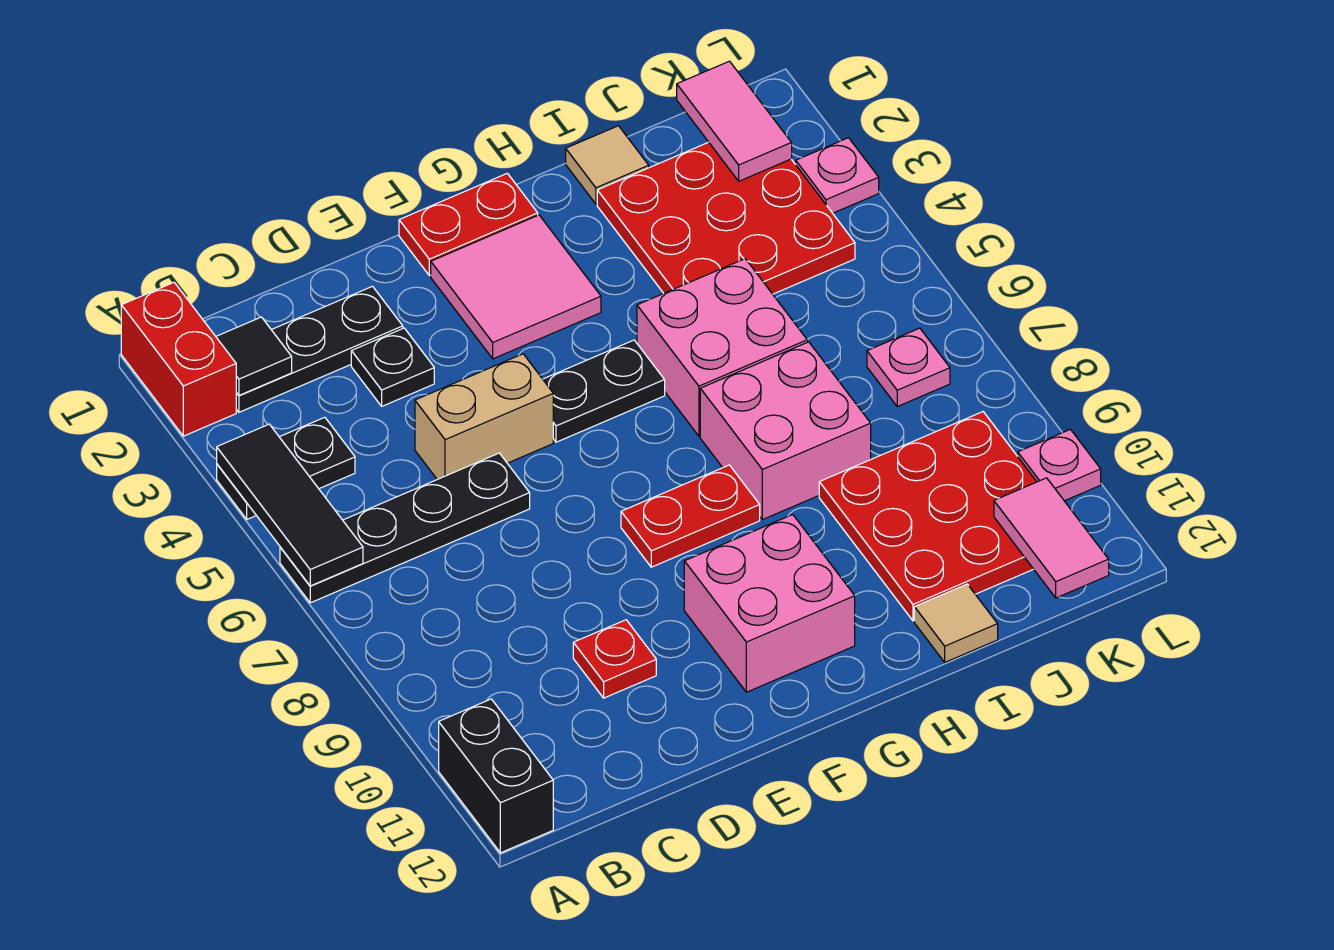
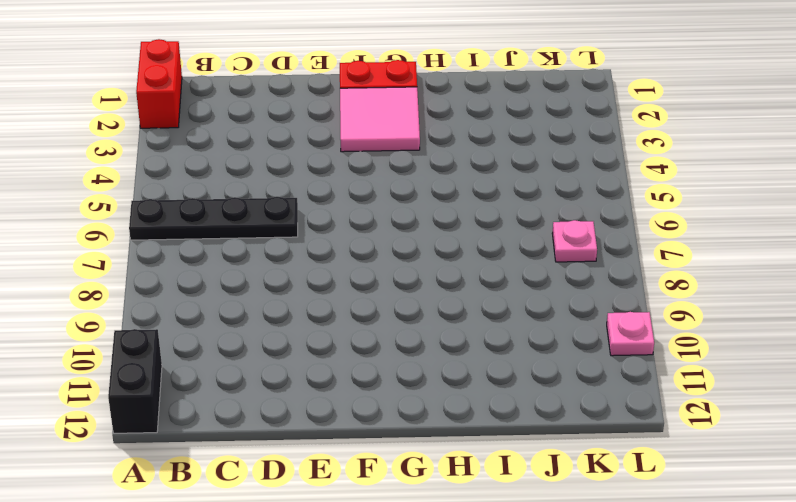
none -> black 1x2 plate [217,417,355,519]
none -> black 1x3 plate [236,286,403,412]
none -> black 1x1 plate [351,328,434,406]

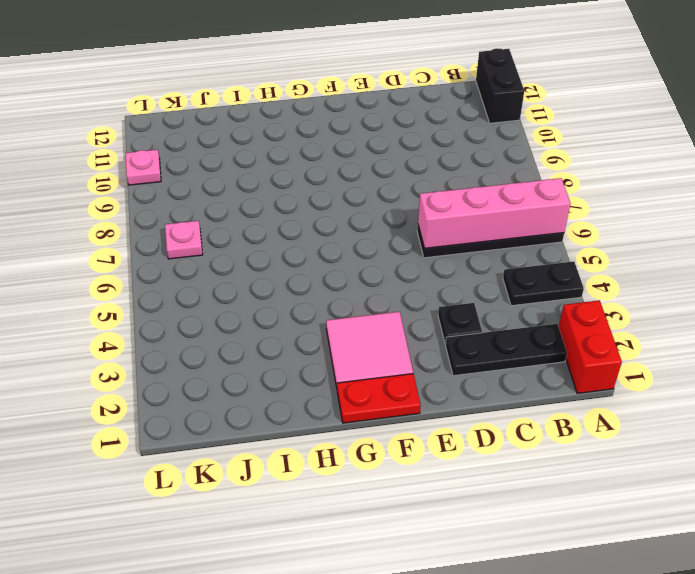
pink 1x4 brick [418,178,571,248] -> black 1x3 tile [217,424,363,586]
none -> tan 1x2 brick [415,354,553,479]
none -> red 1x1 plate [573,620,656,698]
none -> black 1x2 plate [543,340,665,442]

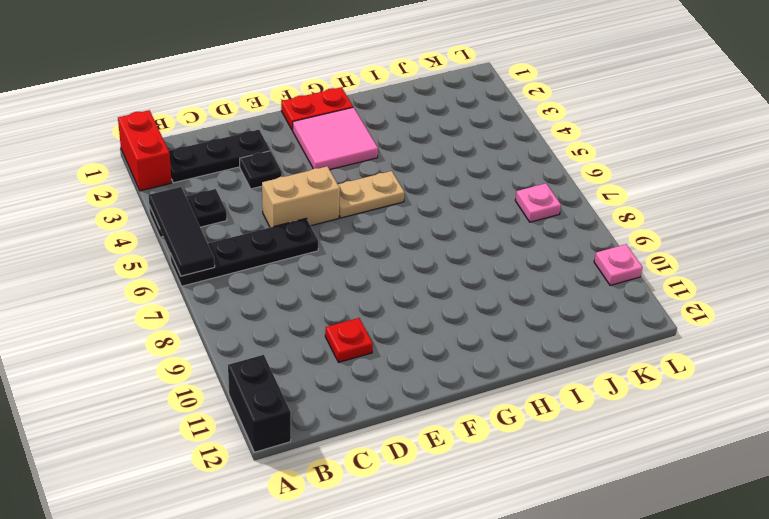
tan 1x2 plate [338,171,405,218] -> black 1x2 plate [543,340,665,442]
none -> red 1x2 plate [621,465,760,567]
none -> pink 2x2 brick [684,515,855,692]
none -> pink 2x2 brick [637,259,807,436]

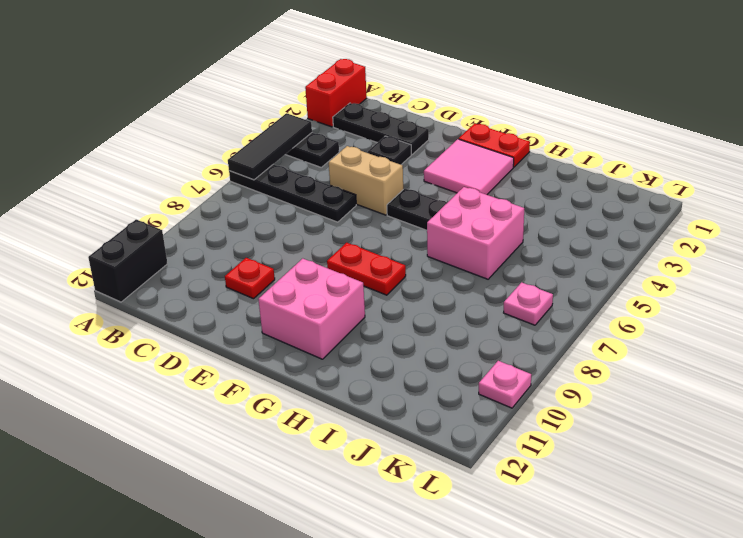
none -> pink 2x2 brick [700,342,871,520]
none -> tan 1x1 tile [566,126,649,204]
none -> red 3x3 plate [597,142,855,294]

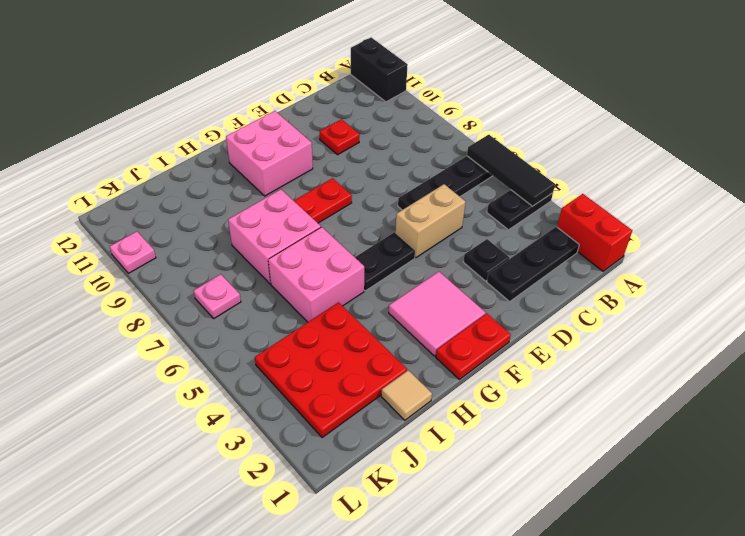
none -> red 3x3 plate [819,412,1037,621]
none -> tan 1x1 tile [914,584,998,662]
none -> pink 1x1 plate [796,138,879,213]

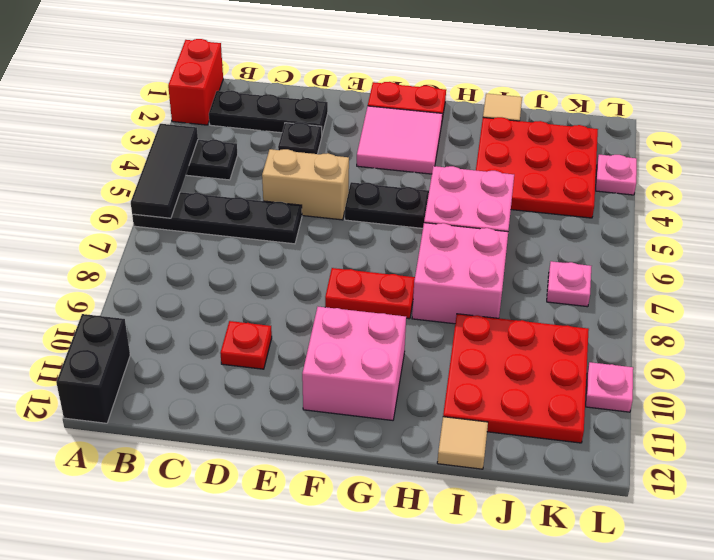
none -> black 1x1 tile [216,317,292,395]
none -> pink 1x2 tile [677,61,792,181]
none -> pink 1x2 tile [994,478,1109,598]

